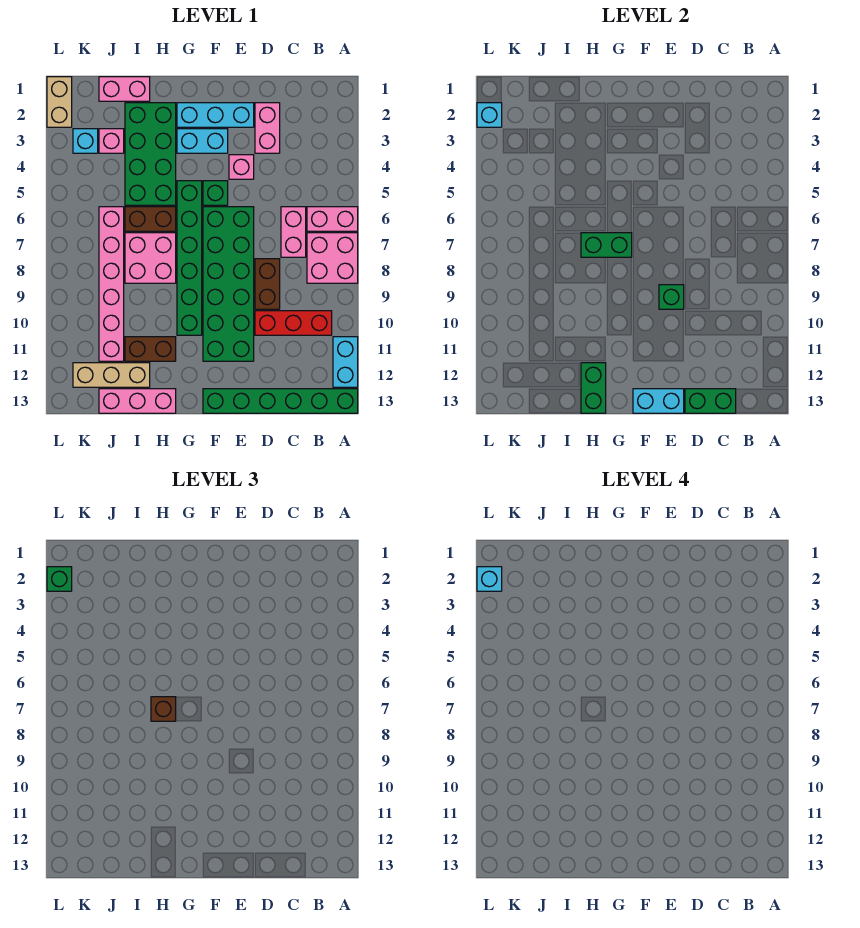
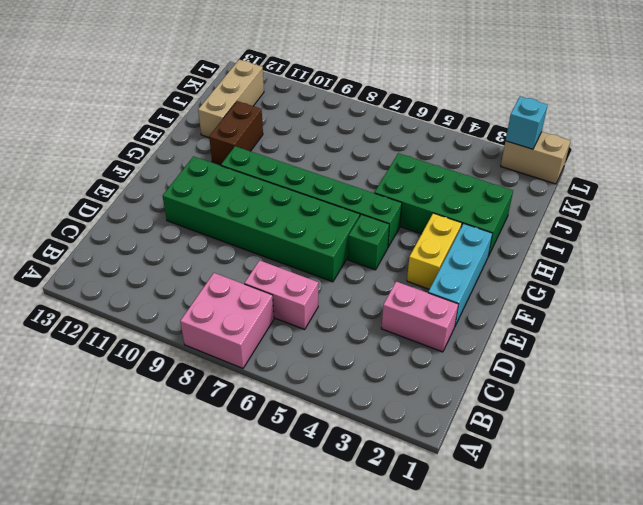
yellow 1x2 brick [407,213,462,289] -> cyan 1x2 brick [177,129,228,153]
none -> pink 1x2 brick [307,207,358,231]
none -> cyan 1x2 brick [333,337,358,387]
none -> green 1x6 brick [203,389,358,413]
none -> red 1x3 brick [255,311,332,335]

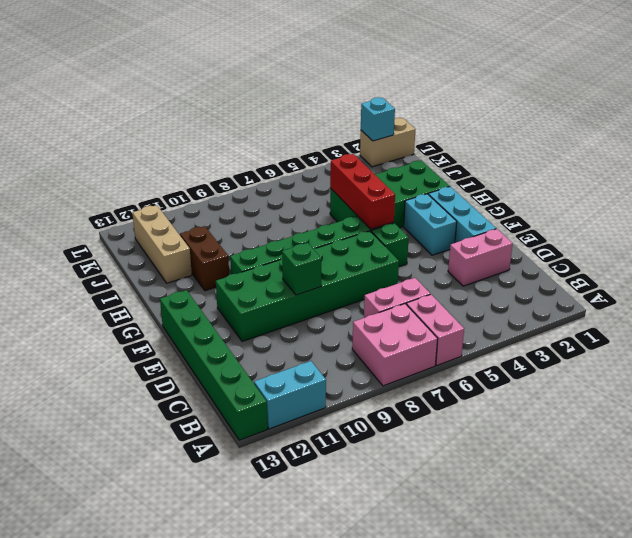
red 1x3 brick [330,154,395,229] -> red 1x3 brick moved to [255,311,332,335]
none -> brown 1x2 brick [255,259,280,309]
none -> pink 1x1 brick [229,155,254,179]
none -> brown 1x2 brick [125,207,176,231]
none -> pink 2x2 brick [125,233,176,283]

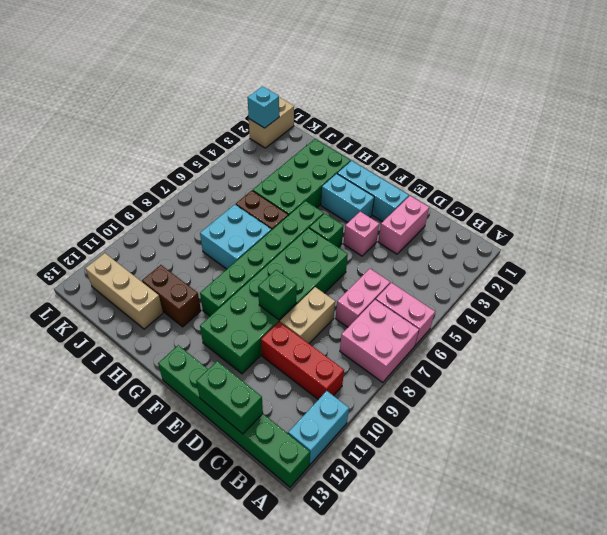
tan 1x2 brick [280,287,335,343] -> brown 1x2 brick [255,259,280,309]
cyan 2x2 brick [200,205,271,269] -> pink 2x2 brick [125,233,176,283]
none -> pink 1x3 brick [99,389,176,413]
none -> pink 1x2 brick [99,77,150,101]
none -> pink 1x1 brick [99,129,124,153]
none -> pink 1x6 brick [99,207,124,361]

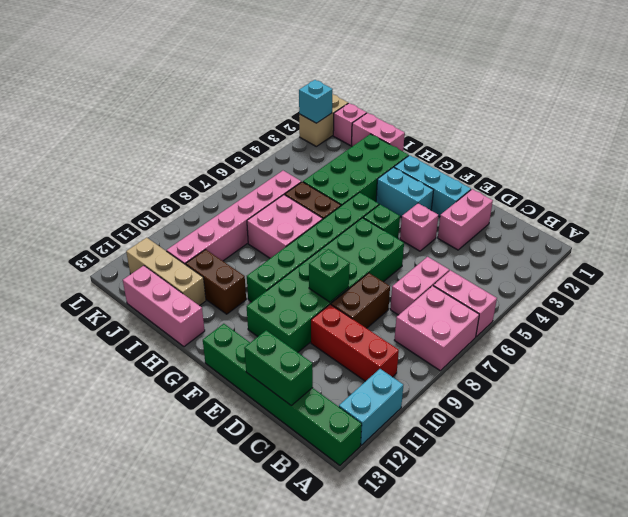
pink 1x1 brick [333,103,367,146] -> pink 1x1 brick moved to [99,129,124,153]
none -> cyan 1x1 brick [73,129,98,153]
none -> cyan 1x2 brick [633,389,684,413]
none -> green 1x2 brick [581,233,632,257]
none -> green 1x2 brick [581,363,606,413]

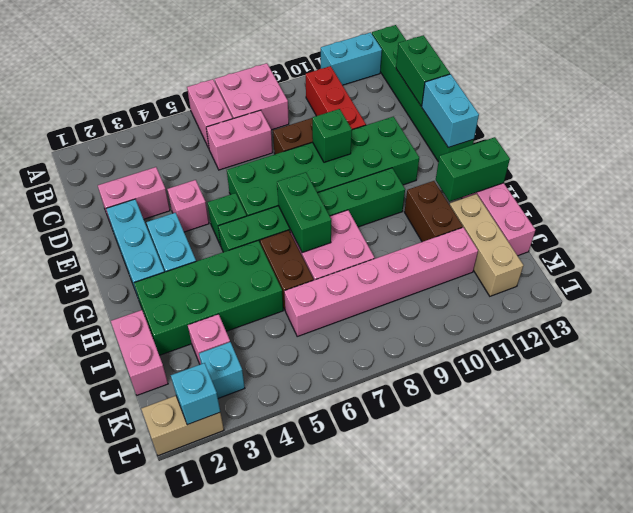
none -> brown 1x1 brick [151,697,176,721]
none -> green 1x1 brick [47,567,72,591]
none -> cyan 1x1 brick [477,567,502,591]

